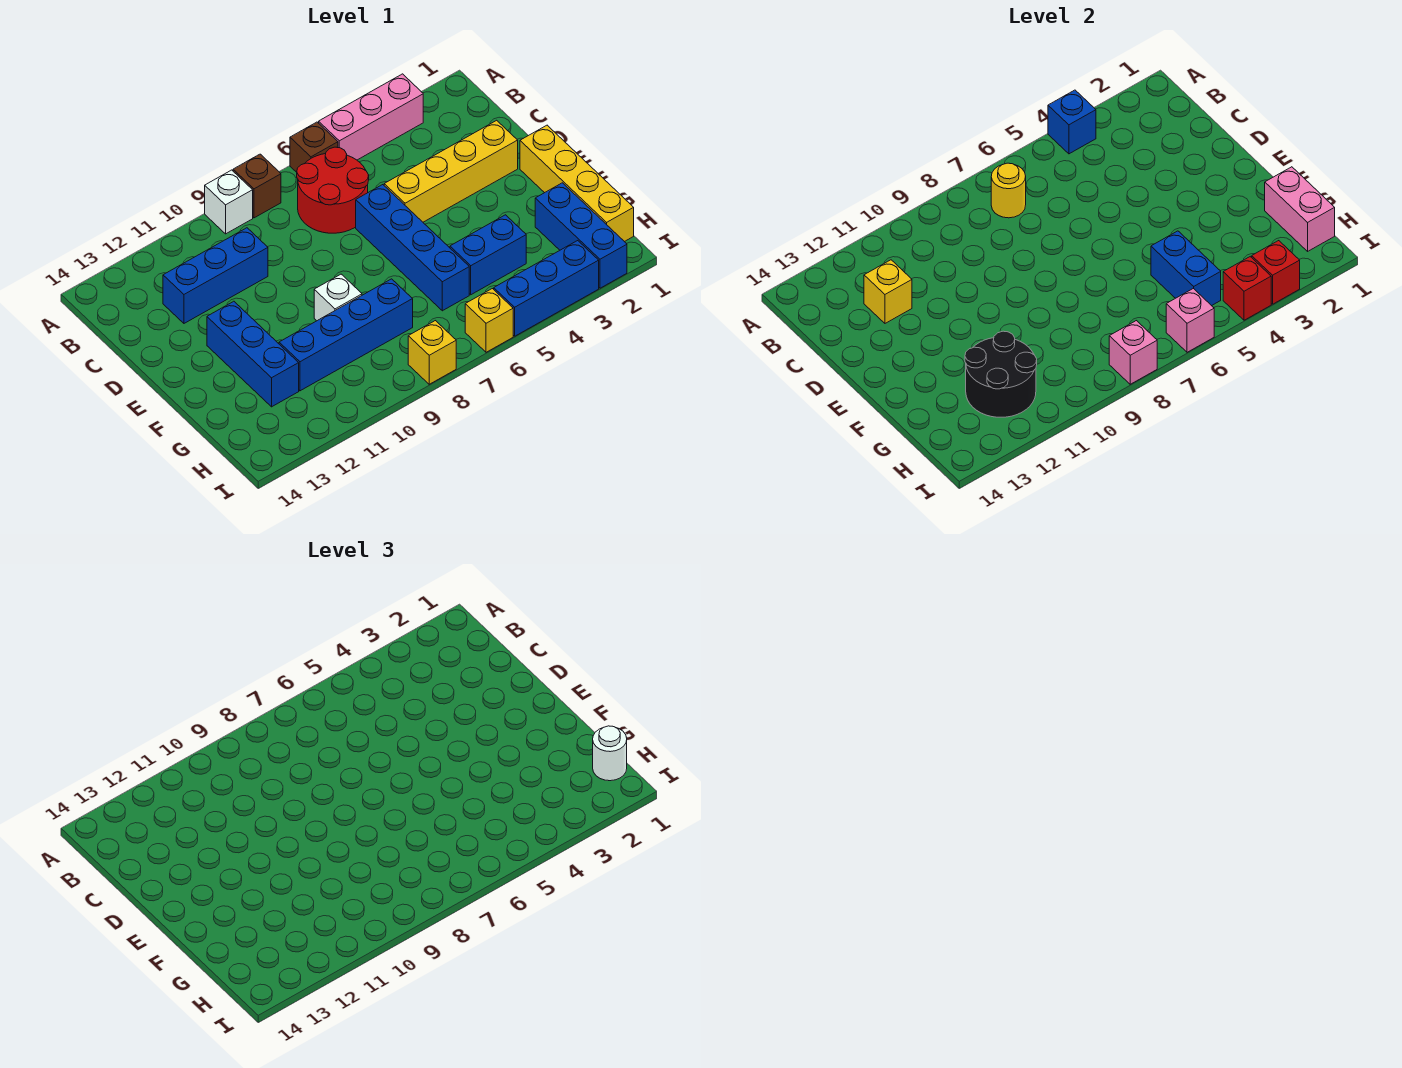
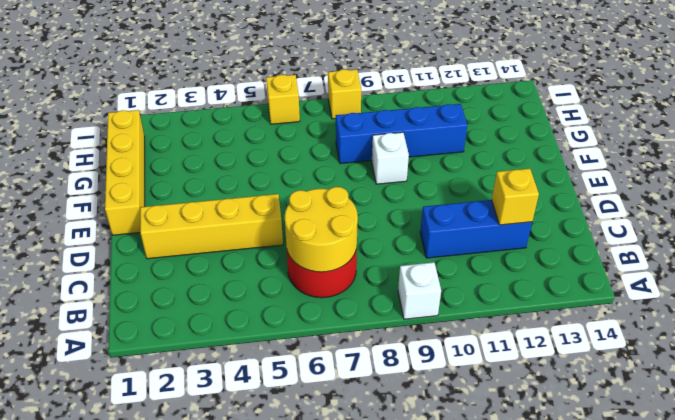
yellow 2x2 round brick [285,187,358,272] -> yellow 1x1 round brick [991,163,1026,218]
none -> pink 1x3 brick [319,74,423,160]
none -> brown 1x1 brick [290,122,338,172]
none -> brown 1x1 brick [233,154,281,218]

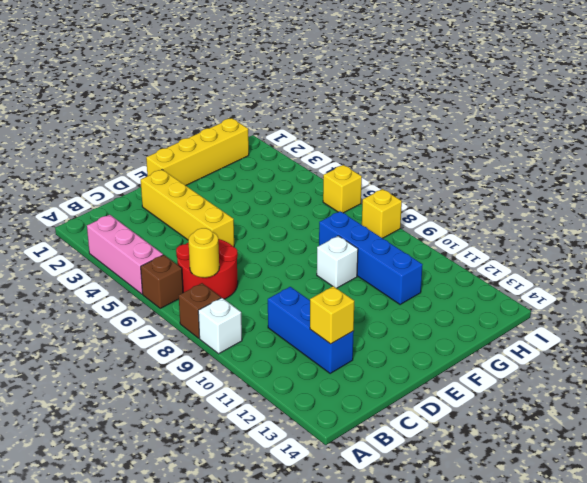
none -> blue 1x4 brick [356,185,469,311]
none -> blue 1x3 brick [207,301,299,407]
none -> blue 1x3 brick [535,183,627,288]

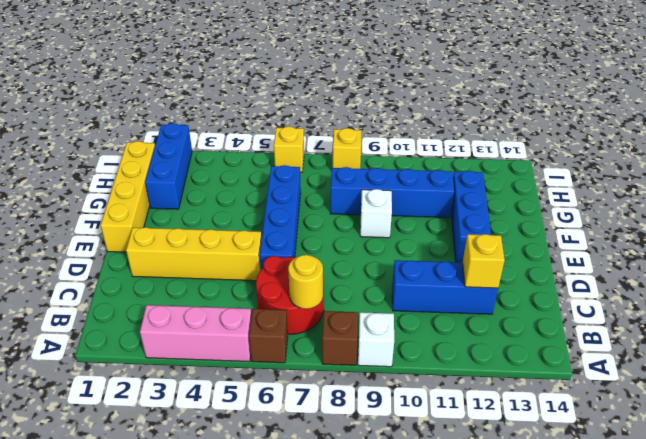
none -> blue 1x2 brick [450,215,526,295]
none -> blue 1x3 brick [494,241,599,336]
none -> blue 1x1 brick [1048,90,1096,154]

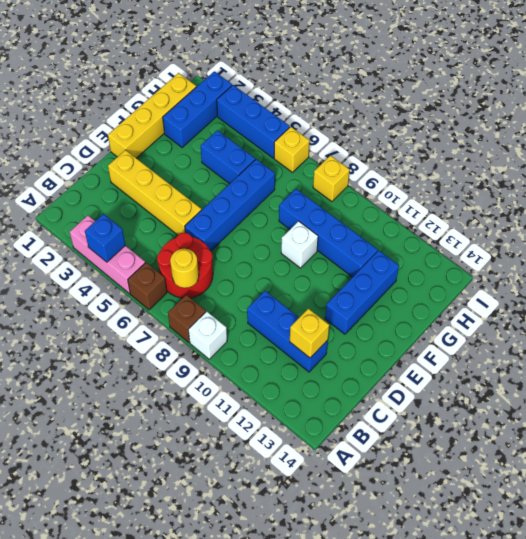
none -> pink 1x2 brick [1265,167,1335,251]
none -> blue 1x2 brick [1151,231,1221,306]
none -> black 2x2 round brick [965,331,1037,417]

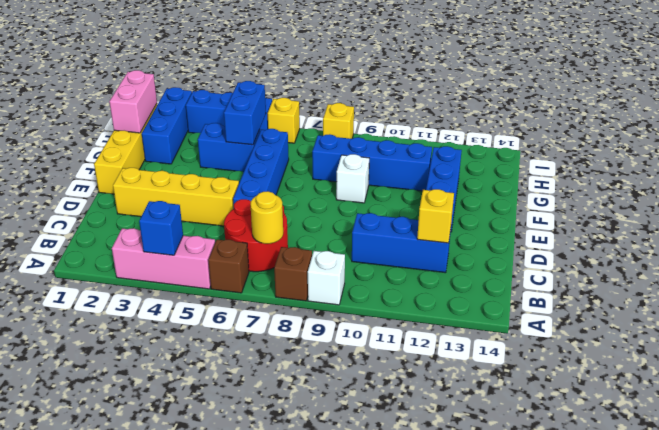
none -> black 2x2 round brick [965,331,1037,417]
none -> red 1x1 brick [1252,241,1300,304]
none -> red 1x1 brick [1223,257,1271,320]

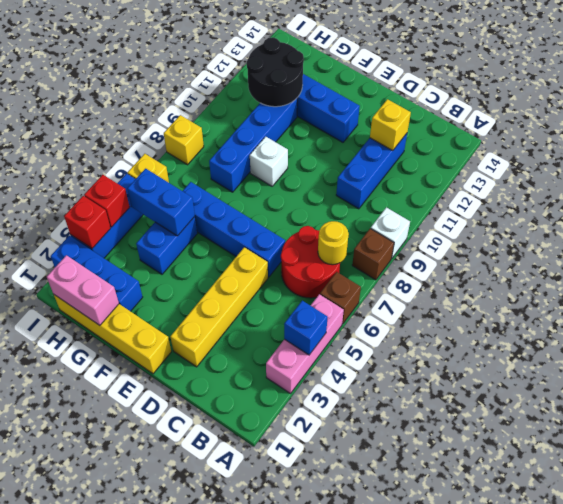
none -> pink 1x1 brick [1166,289,1214,352]
none -> pink 1x1 brick [1109,321,1157,384]
none -> white 1x1 round brick [593,726,627,781]

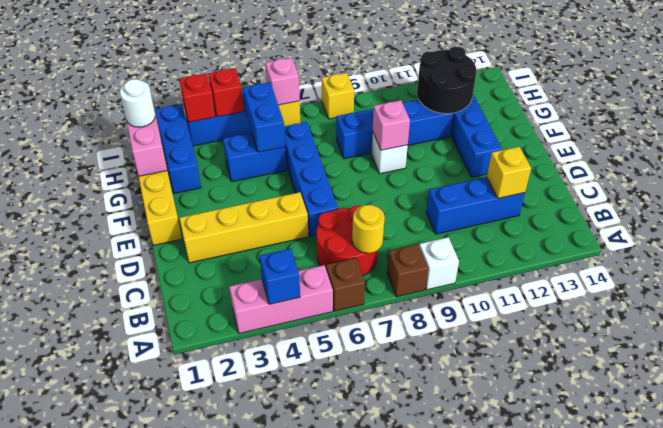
pink 1x1 brick [373,100,410,150] -> pink 1x1 brick moved to [1109,321,1157,384]

